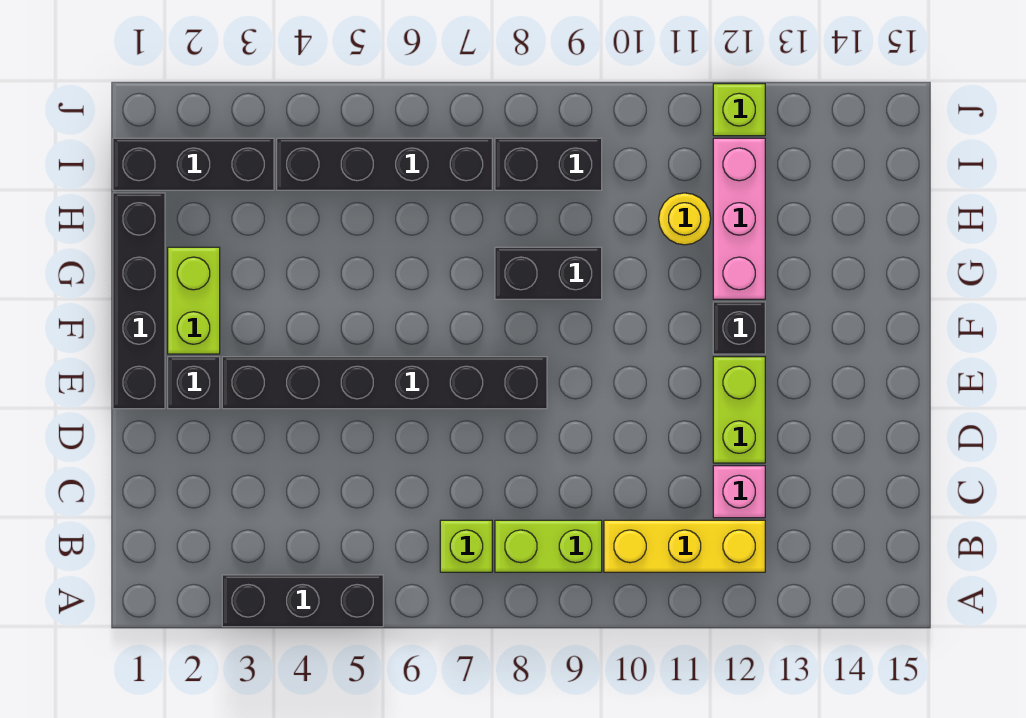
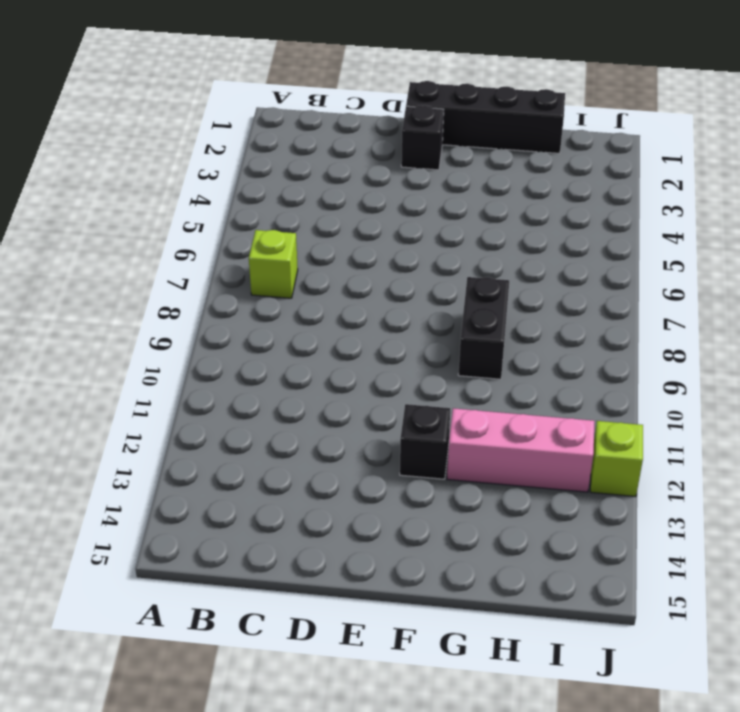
none -> black 1x3 brick [222,575,383,627]
none -> lime 1x2 brick [495,520,602,572]
none -> yellow 1x3 brick [604,520,765,572]

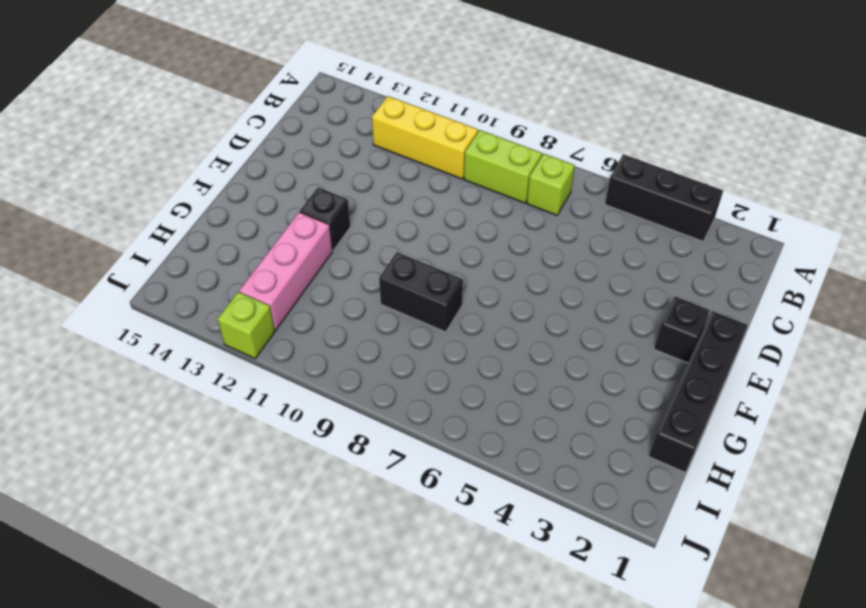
none -> pink 1x1 brick [713,466,765,518]
none -> lime 1x2 brick [713,357,765,463]
none -> black 1x6 brick [222,357,547,409]

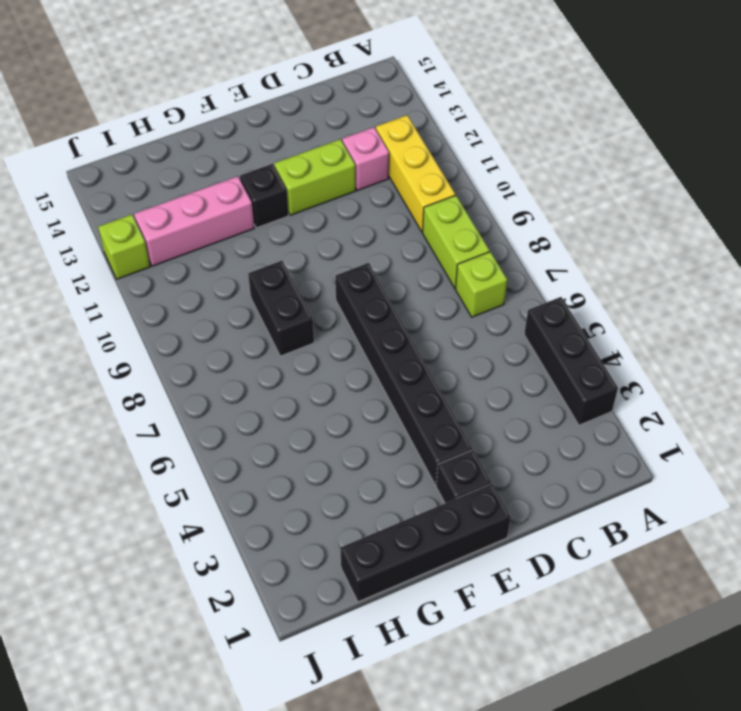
none -> lime 1x2 brick [168,247,220,354]
none -> yellow 1x1 round brick [659,193,711,245]
none -> black 1x3 brick [113,138,274,190]

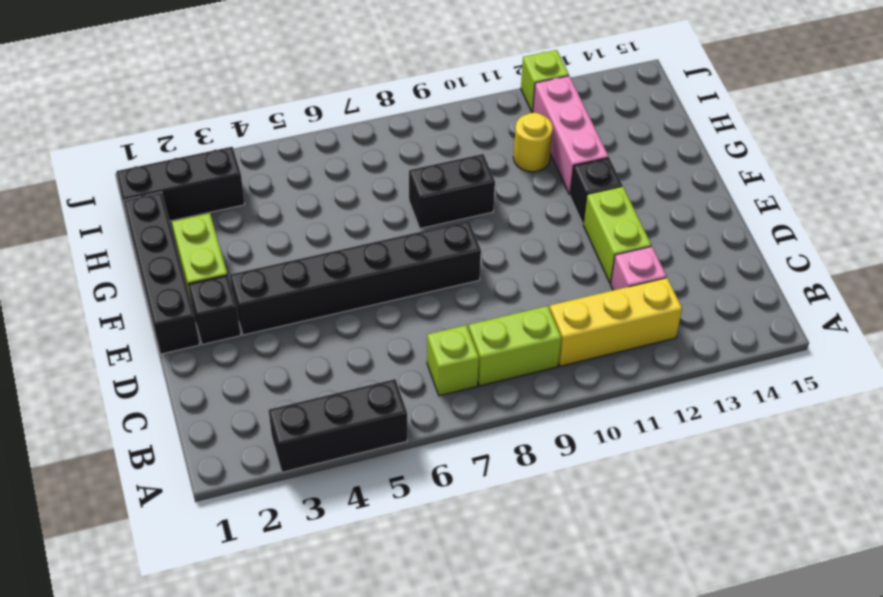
none -> black 1x4 brick [277,138,492,190]
none -> black 1x2 brick [495,138,602,190]

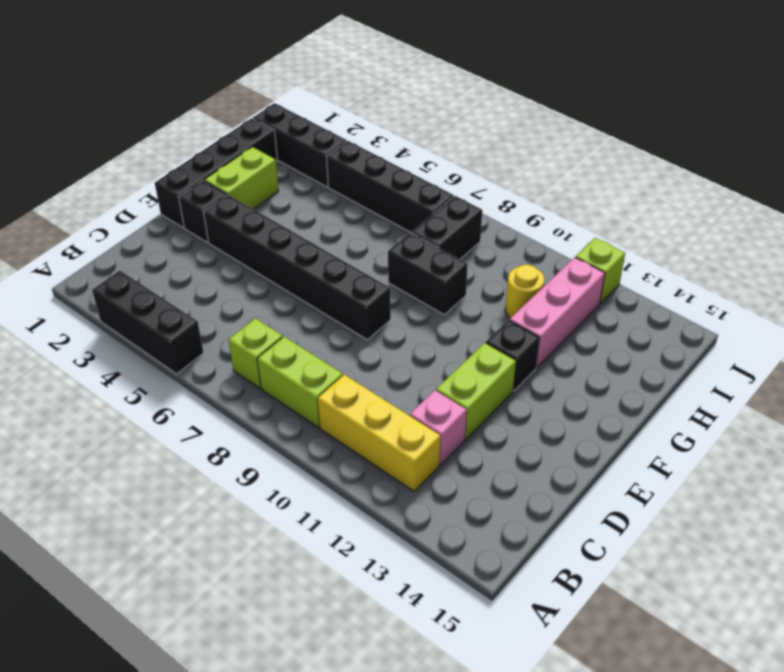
black 1x2 brick [411,196,482,259] -> black 1x2 brick turned to [495,138,602,190]

